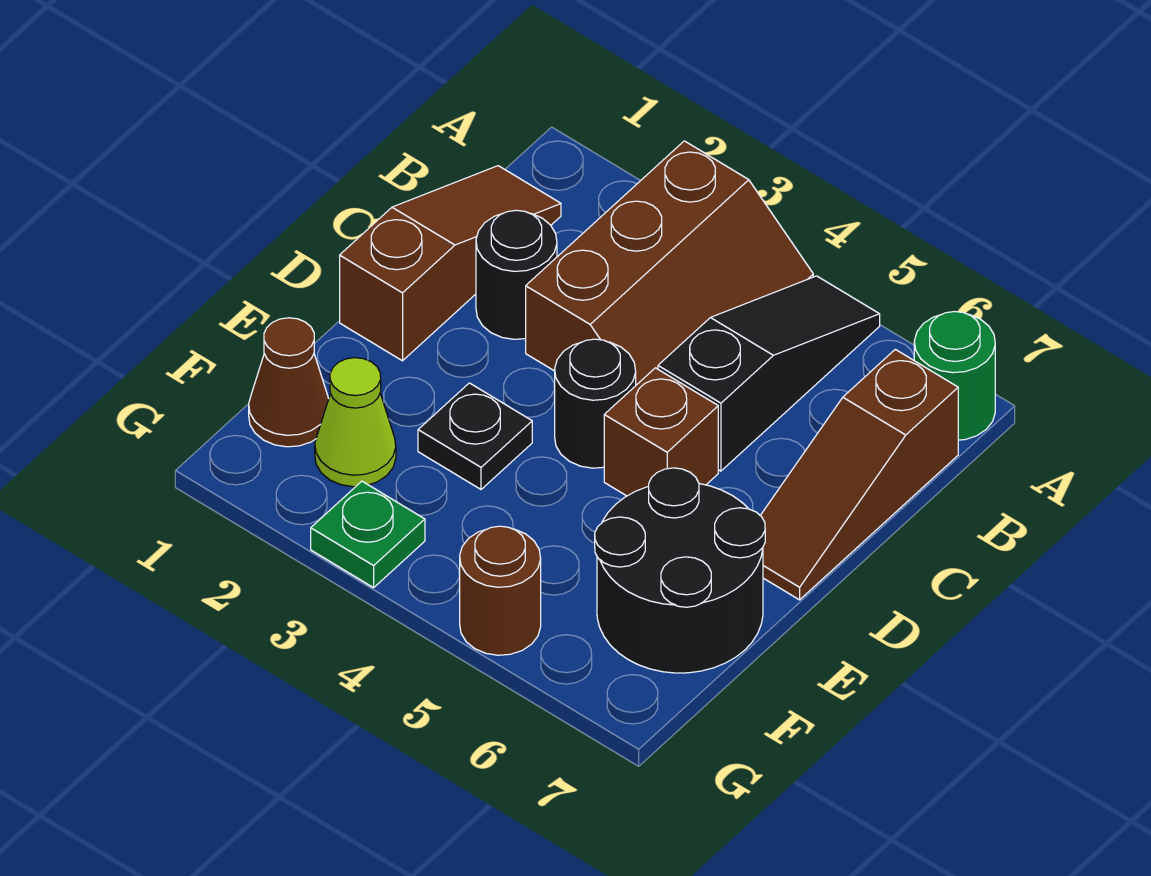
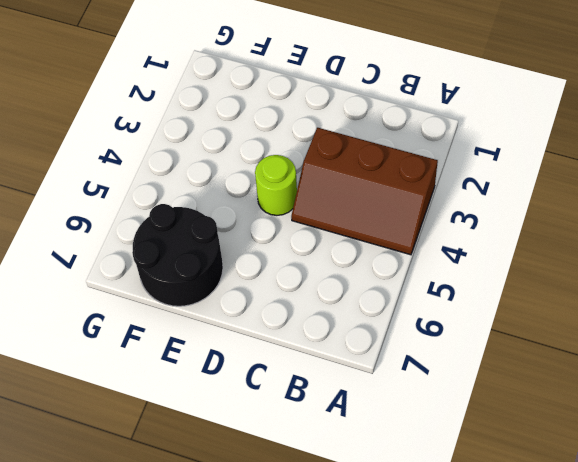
lime 1x1 round brick [255,155,297,215] -> black 1x1 round brick [555,339,636,468]
none -> black 1x3 slope [658,276,880,471]
none -> green 1x1 round brick [914,312,995,440]
none -> brown 1x3 slope [340,166,561,361]

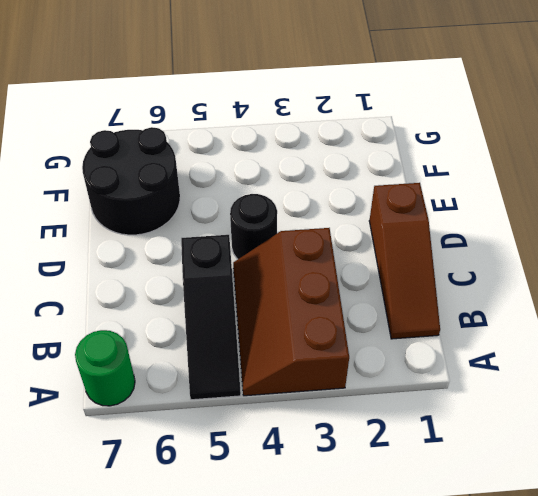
none -> brown 1x3 slope [760,349,958,600]
none -> black 1x1 round brick [476,210,557,339]
none -> brown 1x1 brick [604,368,718,496]

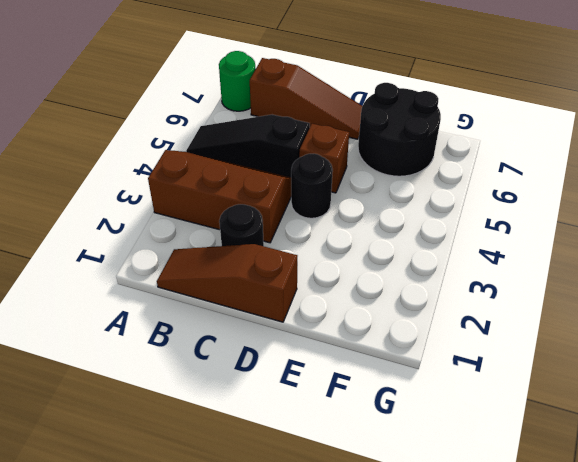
none -> black 1x1 plate [418,383,532,489]
none -> brown 1x1 cone [249,318,329,447]
none -> lime 1x1 cone [315,358,396,487]

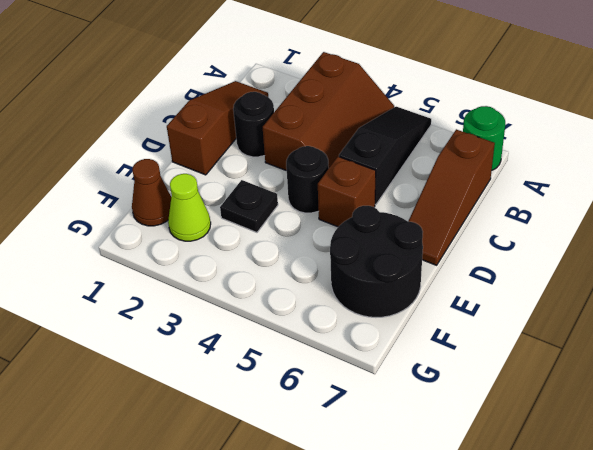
none -> green 1x1 plate [311,481,425,588]
none -> brown 1x1 round brick [460,526,541,655]

